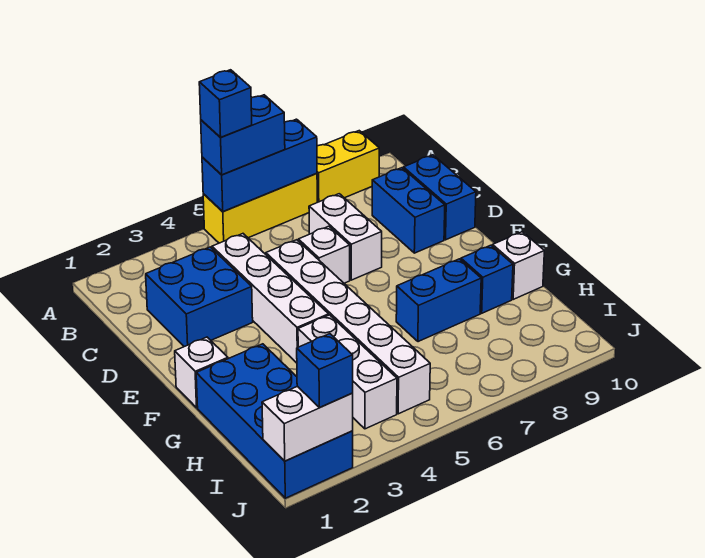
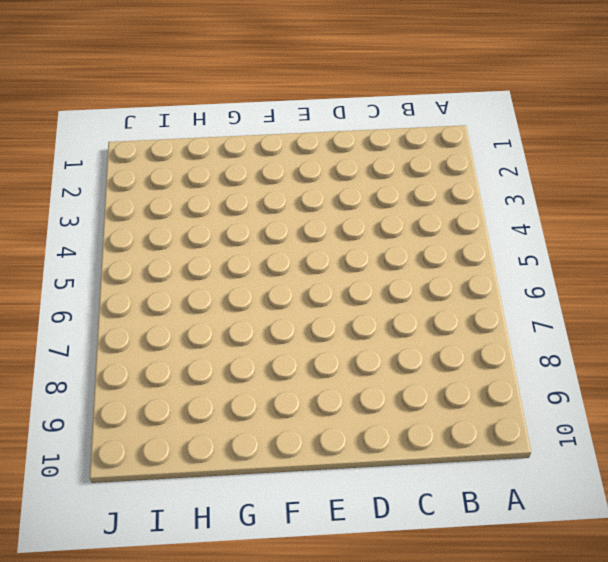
none -> yellow 1x3 brick [203,174,317,243]
none -> yellow 1x2 brick [317,131,379,202]
none -> blue 2x2 brick [146,247,253,347]

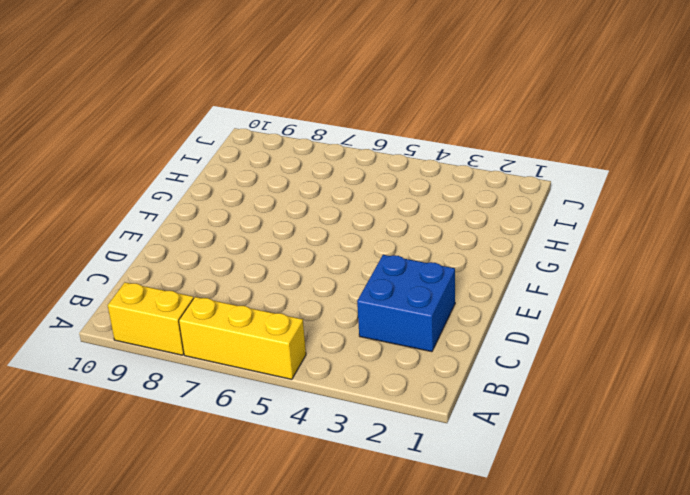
none -> white 1x4 brick [212,234,329,363]
none -> white 1x2 brick [309,194,382,280]
none -> blue 1x2 brick [372,168,445,253]

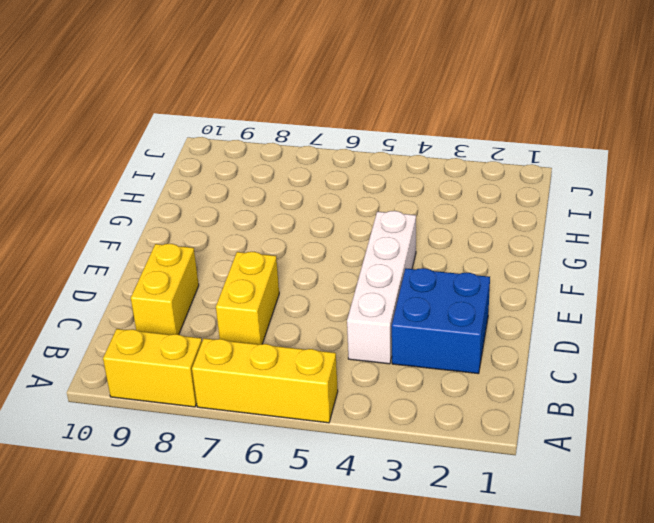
yellow 1x2 brick [216,252,279,344] -> white 1x2 brick [309,194,382,280]
yellow 1x2 brick [131,244,199,335] -> blue 1x2 brick [372,168,445,253]
none -> blue 1x2 brick [403,155,476,240]
none -> white 1x6 brick [266,240,430,414]
none -> white 1x1 brick [298,226,350,283]

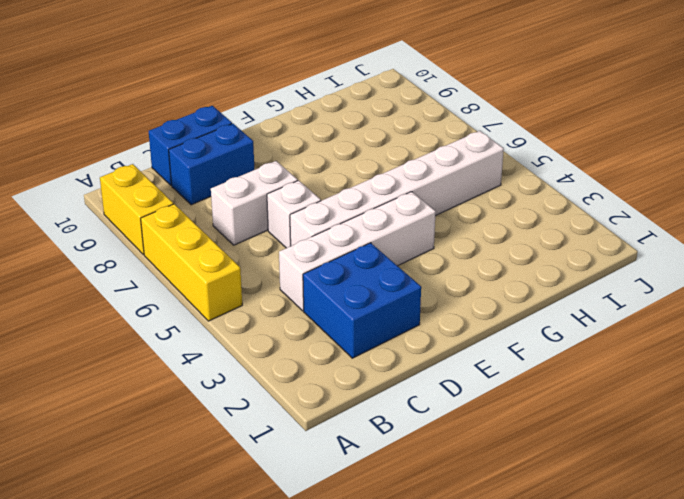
none -> white 1x1 brick [175,337,228,408]
none -> blue 2x4 brick [196,344,353,498]
none -> white 1x3 brick [298,315,397,429]

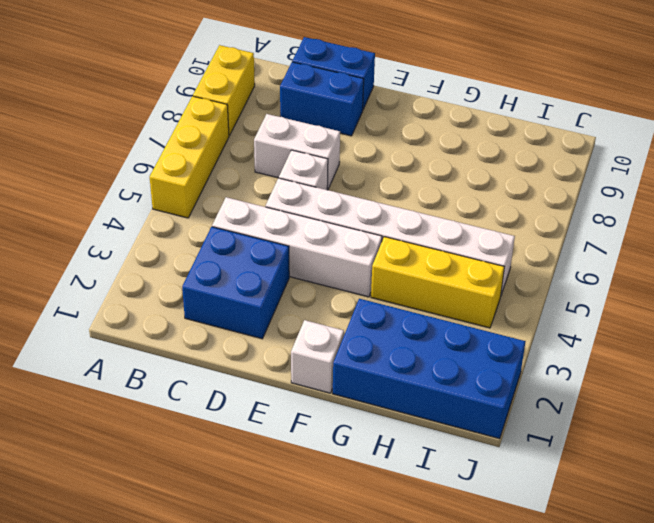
yellow 1x3 brick [371,237,504,328] -> white 1x3 brick [298,315,397,429]
none -> blue 1x2 brick [396,259,481,342]
none -> blue 1x1 brick [461,245,513,313]
none -> white 1x1 brick [493,232,544,299]

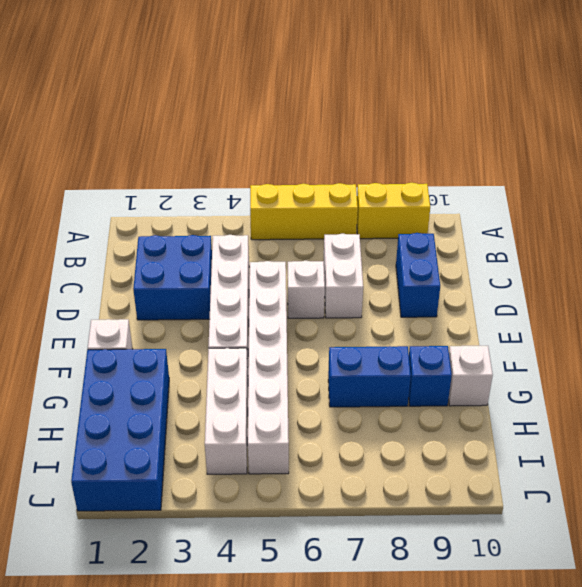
none -> blue 1x2 brick [403,155,476,240]
none -> blue 1x3 brick [202,119,317,211]
none -> white 1x2 brick [262,386,353,461]

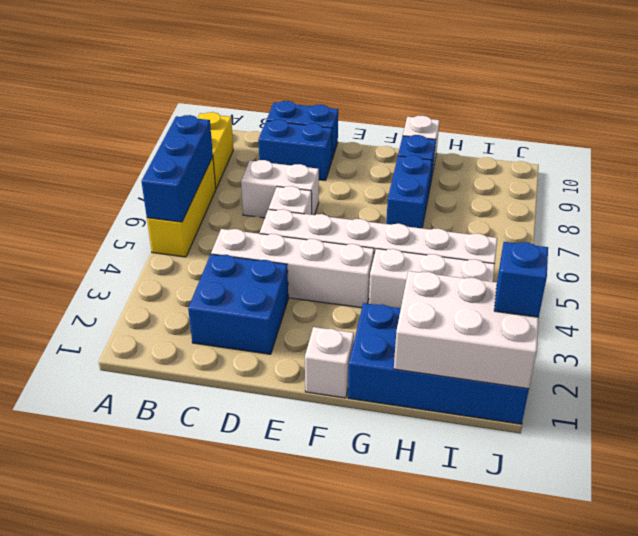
white 2x3 brick [394,271,539,389] -> white 1x2 brick [262,386,353,461]
none -> blue 1x2 brick [201,95,285,175]
none -> blue 1x1 brick [199,70,252,137]

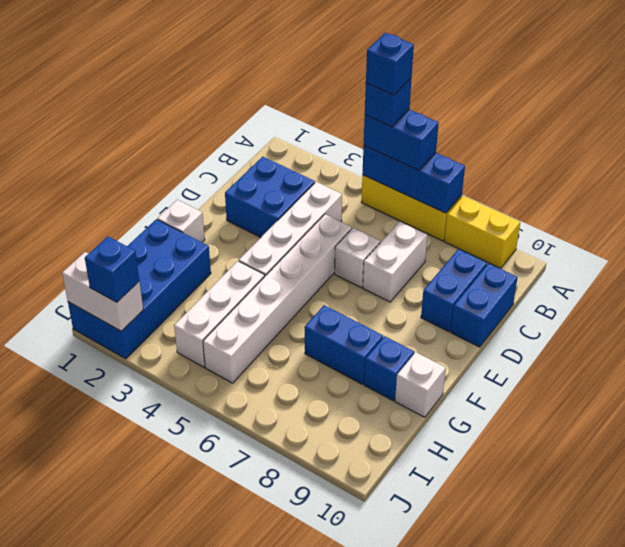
blue 1x1 brick [366,33,414,95] -> none

